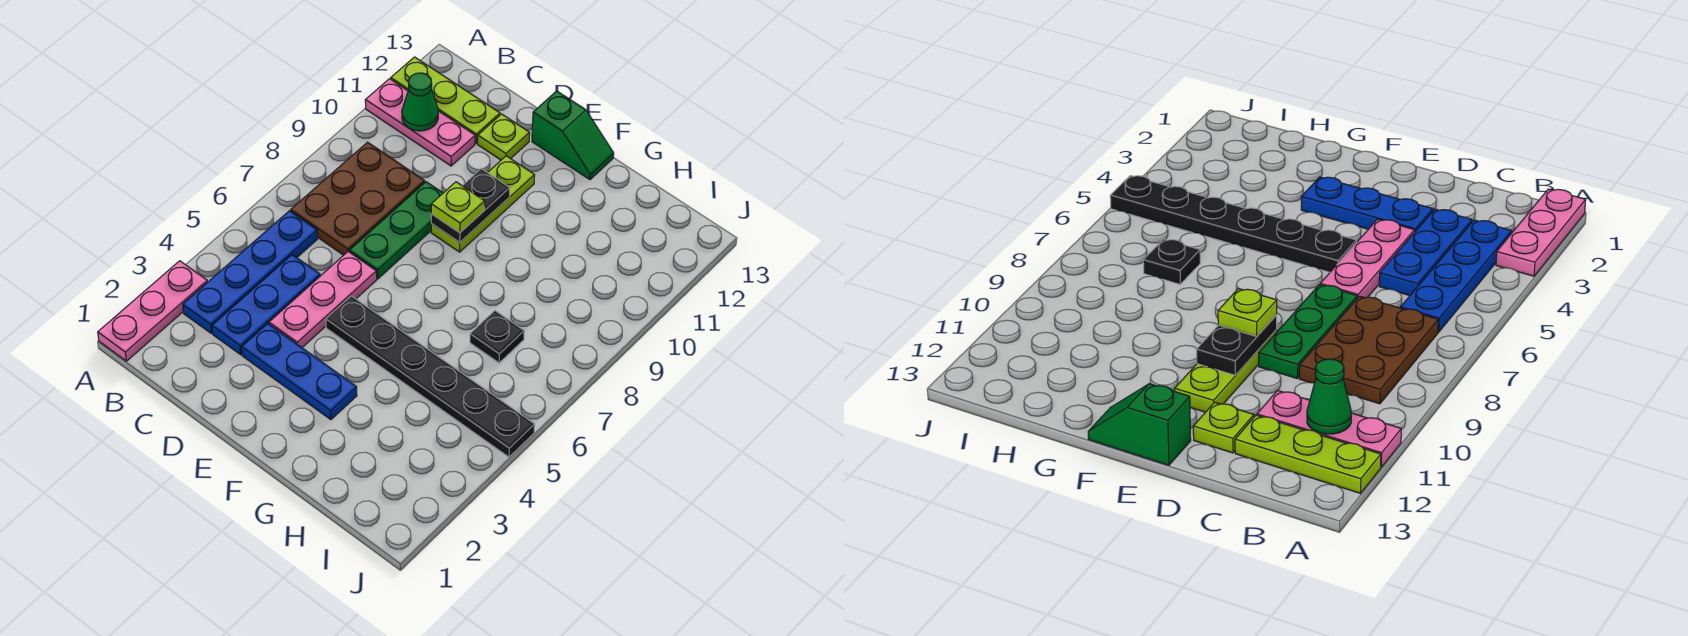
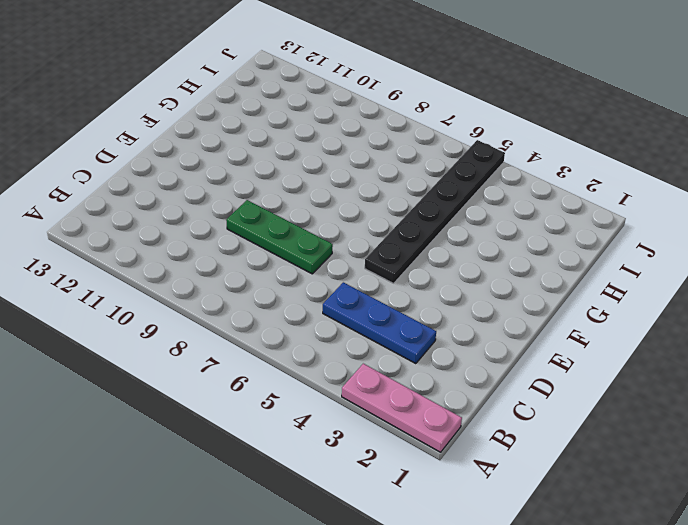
none -> pink 1x3 plate [365,79,475,166]
none -> lime 1x3 plate [391,57,500,143]
none -> blue 1x4 plate [183,211,318,333]

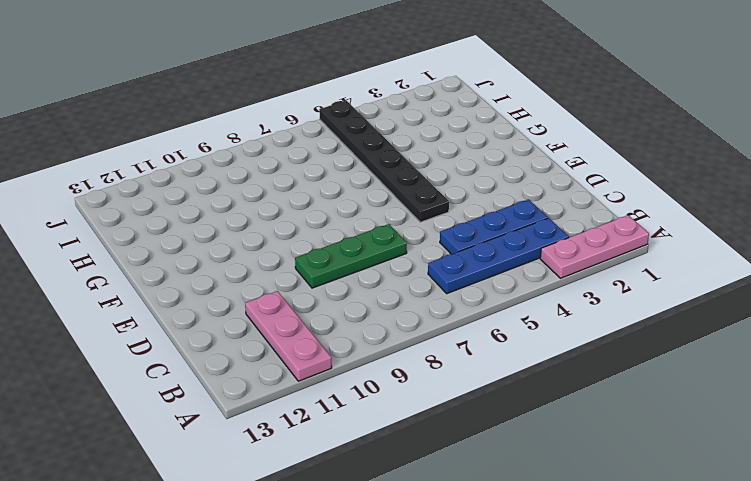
none -> lime 1x3 plate [391,57,500,143]
none -> brown 2x3 plate [291,142,425,255]
none -> blue 1x3 plate [242,323,357,420]

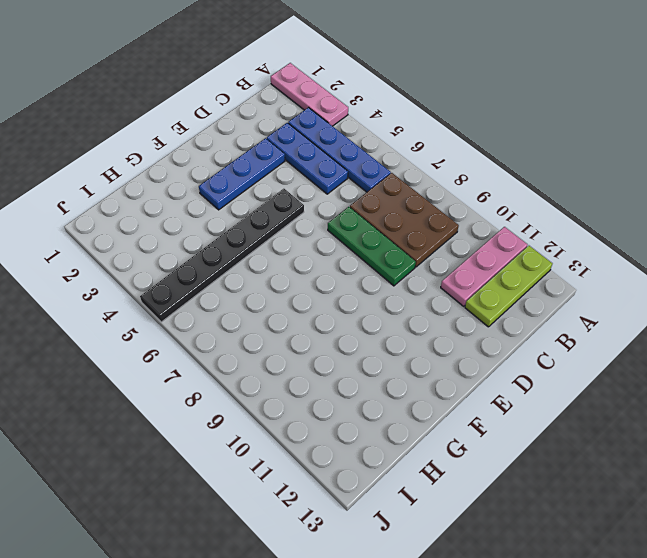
none -> pink 1x3 plate [269,252,377,347]
none -> lime 1x1 plate [478,114,530,160]
none -> lime 1x3 plate [431,156,535,252]

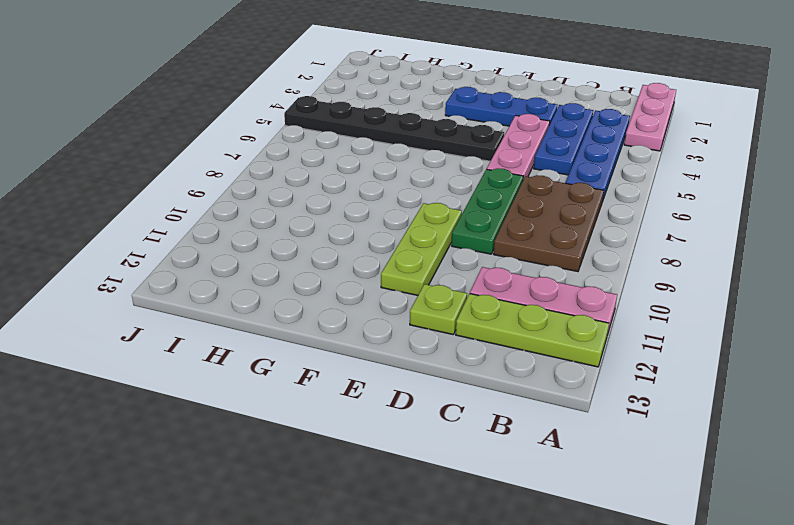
none -> green 1x2 slope [532,91,614,180]
none -> black 1x1 plate [470,311,524,363]
none -> green 1x1 cone [402,73,438,131]

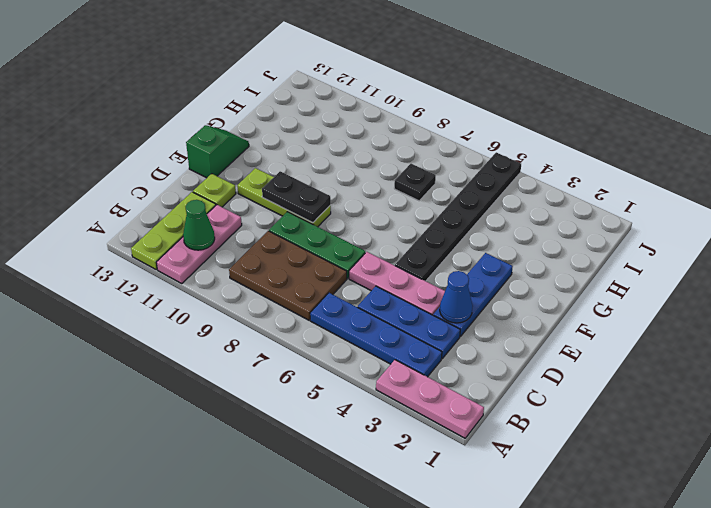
blue 1x1 cone [440,271,473,323] -> none
none -> lime 1x1 plate [431,182,485,233]

